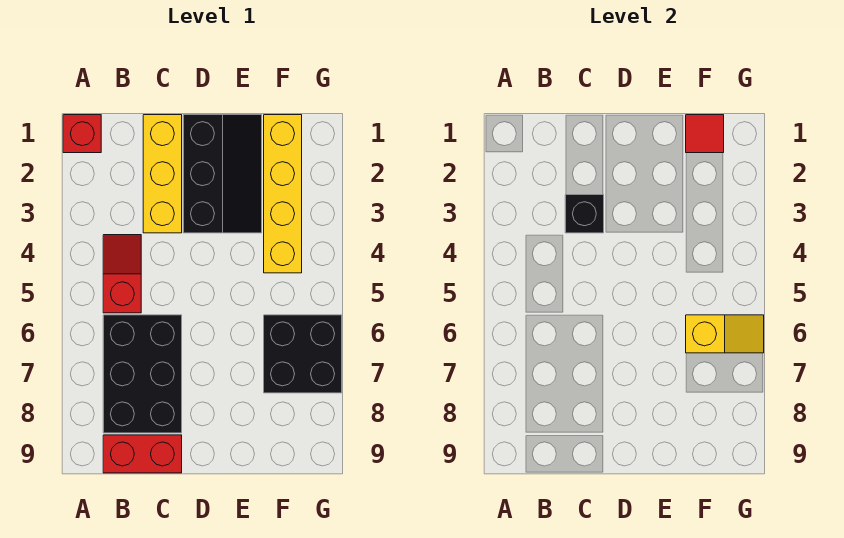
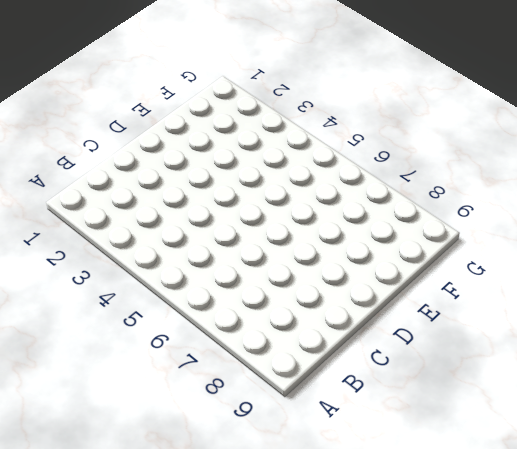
none -> red 1x1 brick [63,115,101,153]
none -> red 1x2 slope [103,235,141,313]

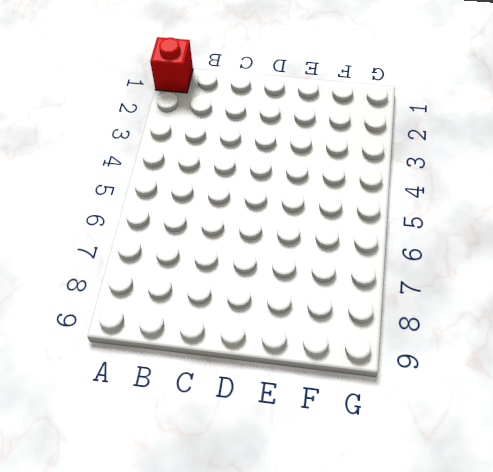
none -> red 1x2 slope [103,235,141,313]
none -> black 2x3 brick [103,315,182,433]

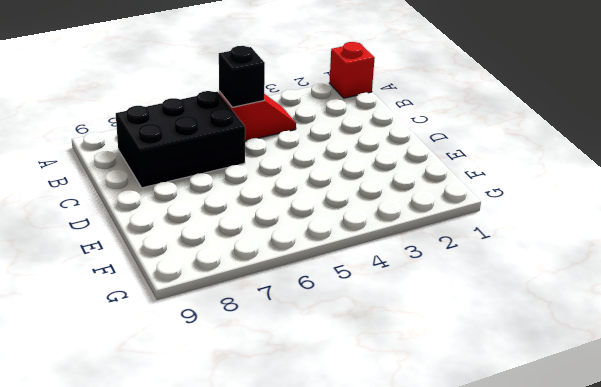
black 1x1 brick [219,46,265,107] -> black 1x1 brick moved to [565,195,604,233]
none -> red 1x2 brick [103,435,182,473]
none -> yellow 1x3 brick [143,115,182,233]

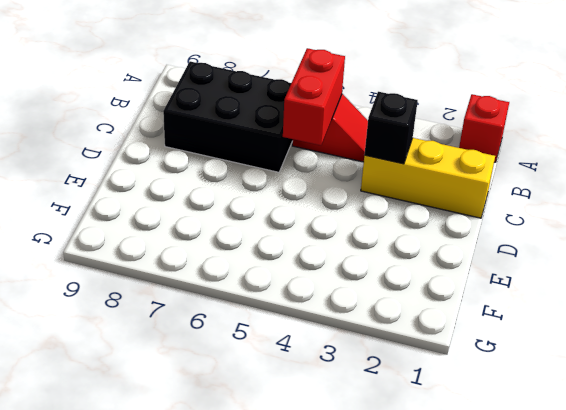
red 1x2 brick [283,48,345,145] -> red 1x2 brick moved to [103,435,182,473]
none -> black 2x3 slope [183,115,262,233]
none -> yellow 1x4 brick [264,115,302,273]

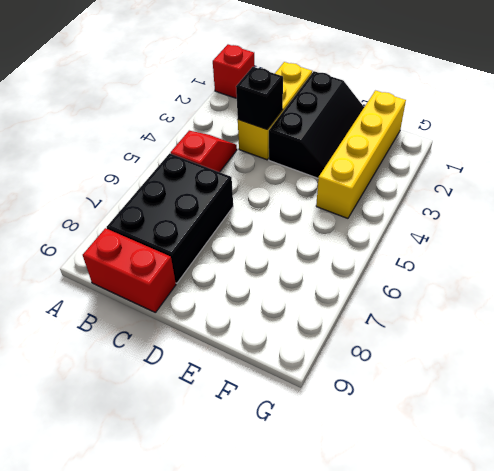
none -> black 2x2 brick [264,315,342,393]
none -> red 1x1 tile [686,115,724,153]

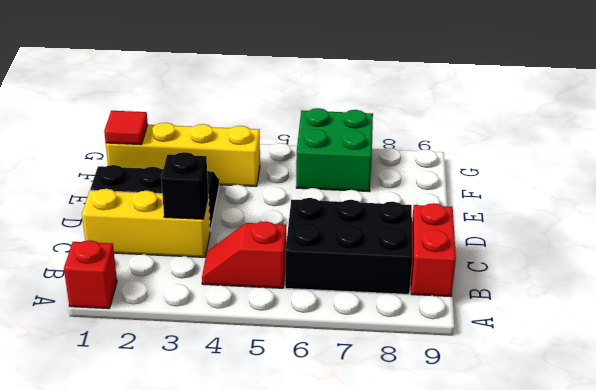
green 2x2 brick [296,108,373,192] -> black 2x2 brick [264,315,342,393]
none -> yellow 1x2 slope [686,315,764,353]

